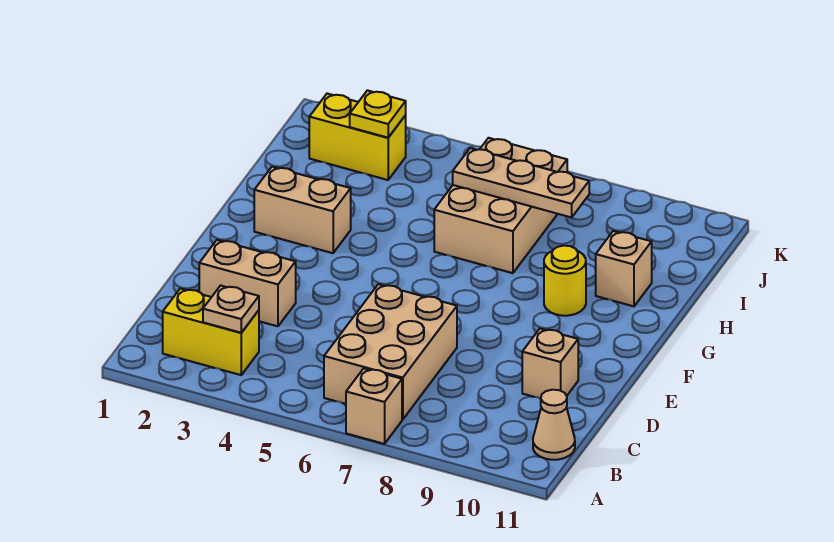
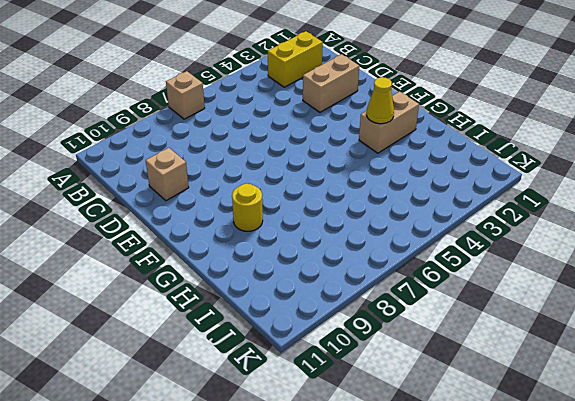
yellow 1x1 cone [367,77,394,124] -> none
none -> tan 2x3 brick [324,284,457,420]
none -> tan 1x1 cone [533,390,575,460]
none -> tan 2x3 brick [434,138,567,273]

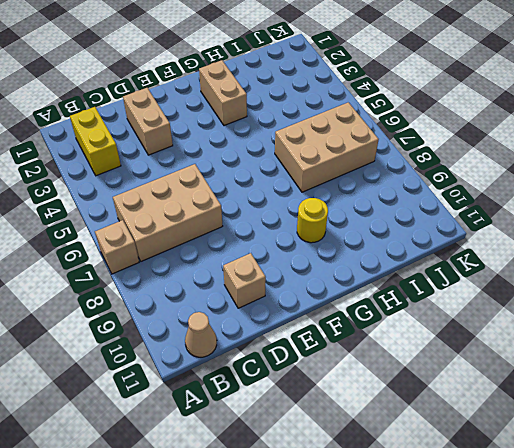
none -> tan 1x1 brick [596,231,652,306]
none -> yellow 1x2 brick [309,94,406,180]
none -> tan 1x1 plate [203,285,259,333]

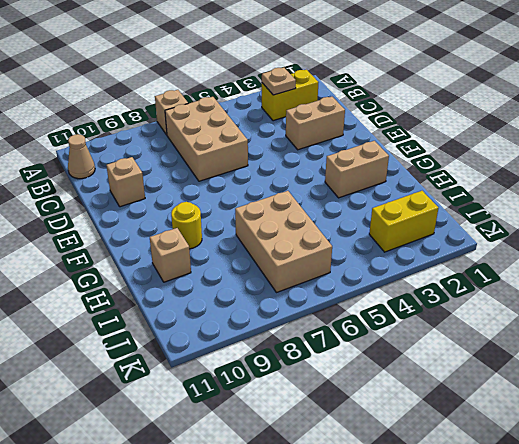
none -> tan 1x3 plate [453,148,589,218]
none -> yellow 1x1 plate [350,90,406,138]

